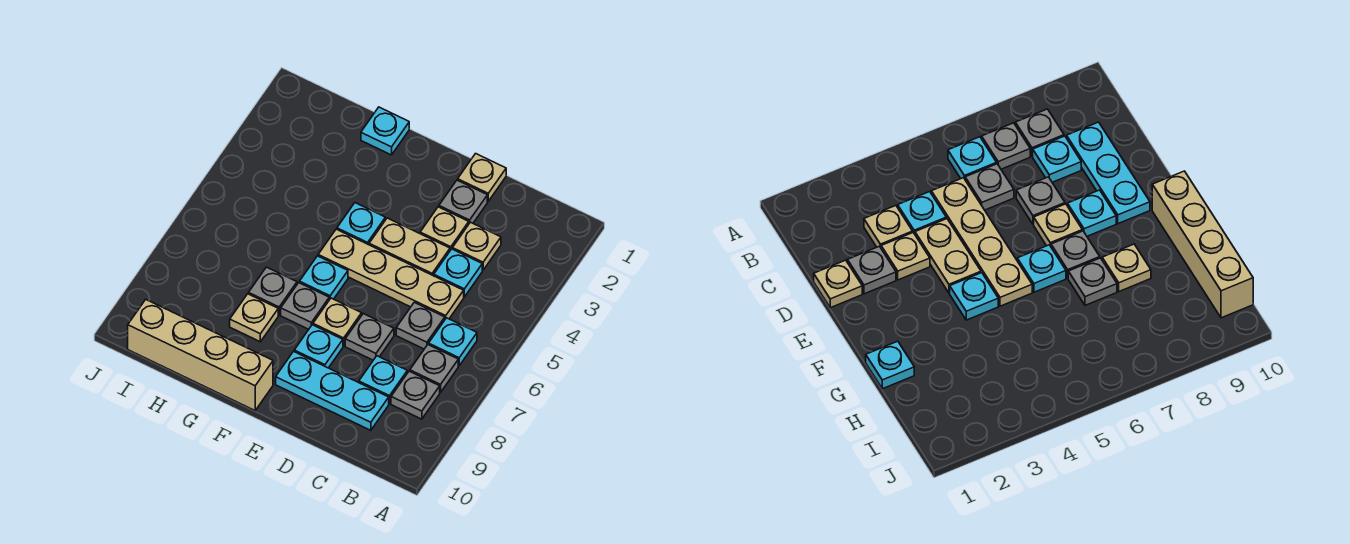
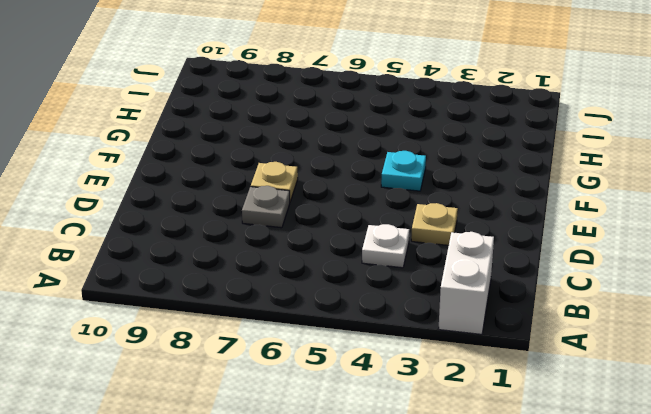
white 1x2 brick [439,232,494,334] -> none
white 1x1 plate [362,224,409,268] -> cyan 1x1 plate [434,249,482,297]
none -> cyan 1x1 plate [429,318,477,366]
none -> grey 1x1 plate [410,345,458,392]
none -> grey 1x1 plate [391,371,440,419]

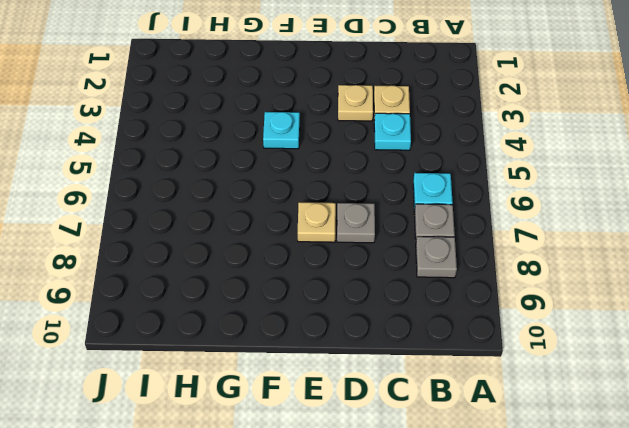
none -> tan 1x4 plate [318,229,464,319]
none -> grey 1x1 plate [396,302,445,349]
none -> cyan 1x1 plate [359,356,407,404]

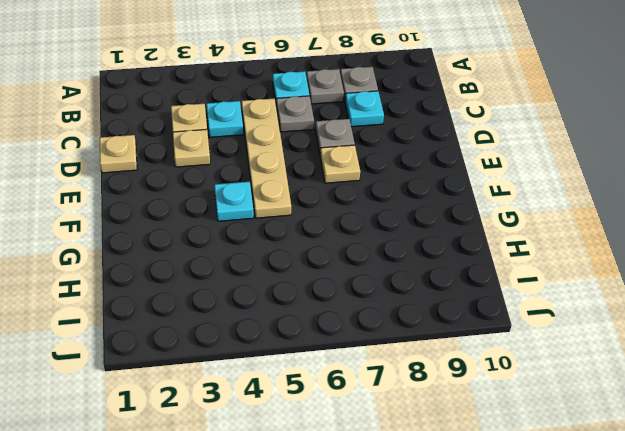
none -> cyan 1x3 plate [276,352,389,430]
none -> grey 1x1 plate [439,180,487,223]
none -> tan 1x2 plate [369,218,450,276]

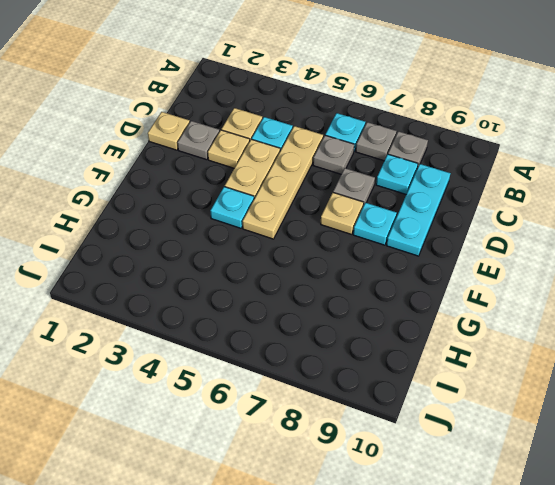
none -> cyan 1x1 plate [299,256,348,300]
none -> grey 1x1 plate [281,283,329,329]
none -> tan 1x4 brick [128,300,273,410]

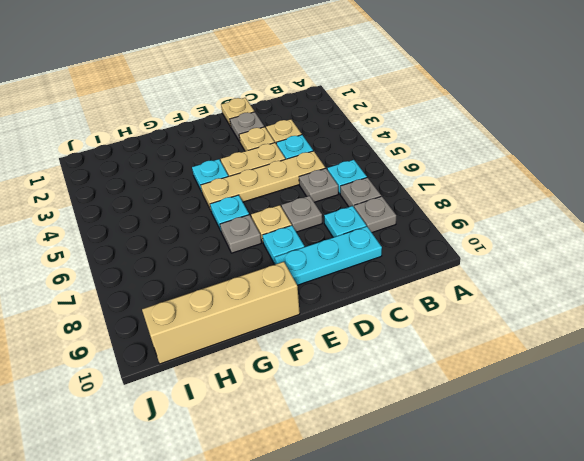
none -> cyan 1x1 plate [361,107,409,155]
none -> grey 1x1 plate [248,267,297,315]
none -> tan 1x1 plate [230,294,278,342]

